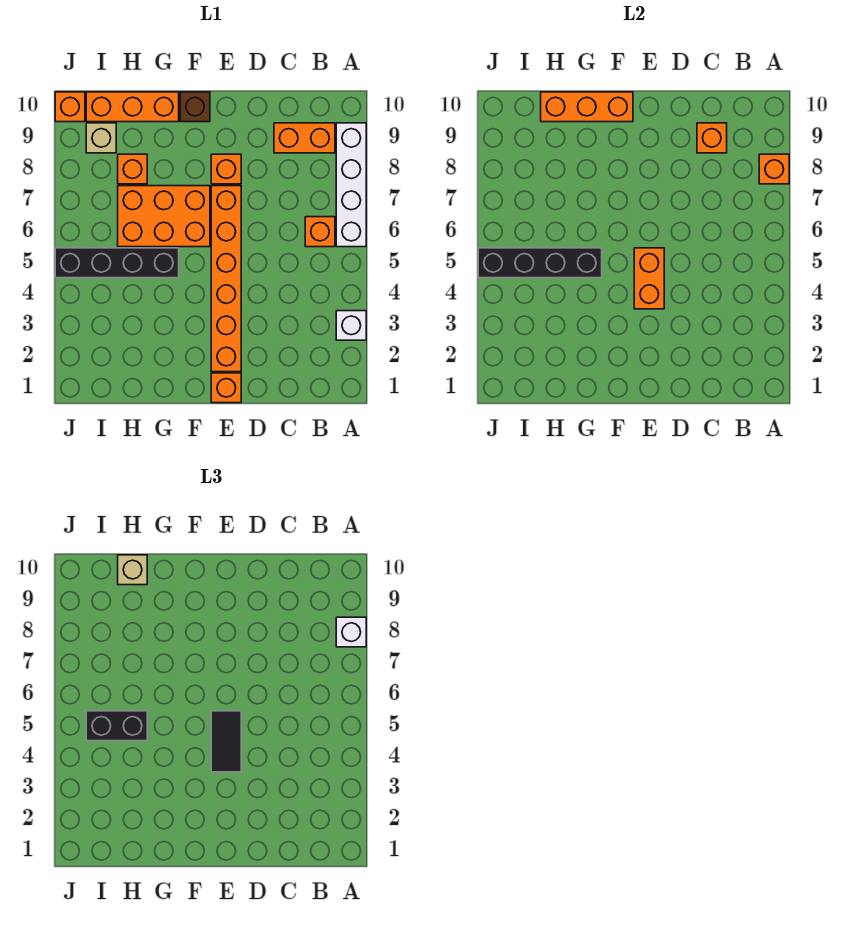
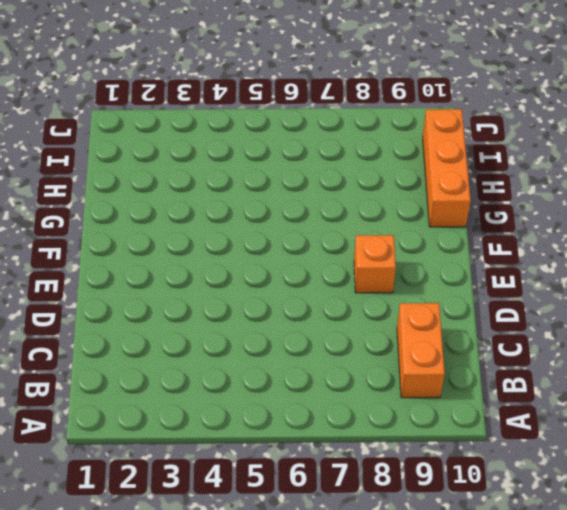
none -> white 1x1 brick [336,311,366,340]
none -> white 1x4 brick [336,123,366,247]
none -> orange 1x1 brick [305,217,335,247]

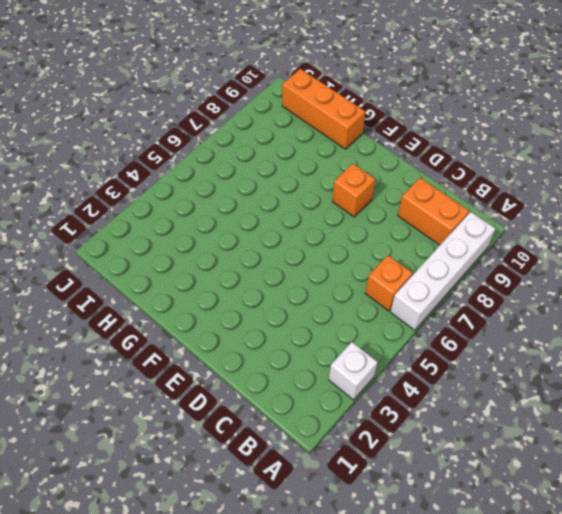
none -> orange 1x1 brick [211,373,241,403]
none -> orange 1x6 brick [211,186,241,372]
none -> orange 2x3 brick [118,186,210,247]

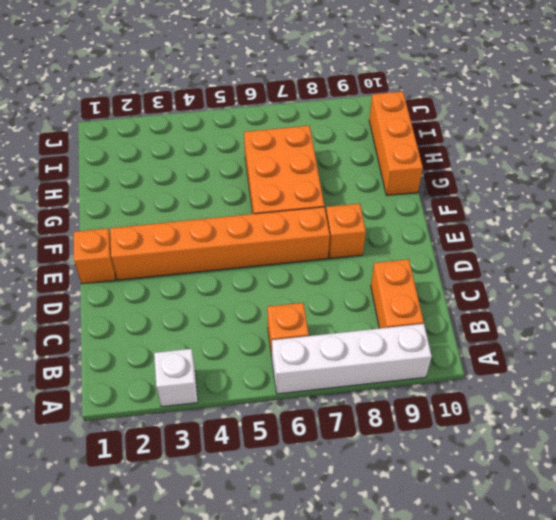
none -> brown 1x1 brick [180,92,210,122]
none -> black 1x4 brick [55,248,179,278]
none -> orange 1x1 brick [118,154,147,184]

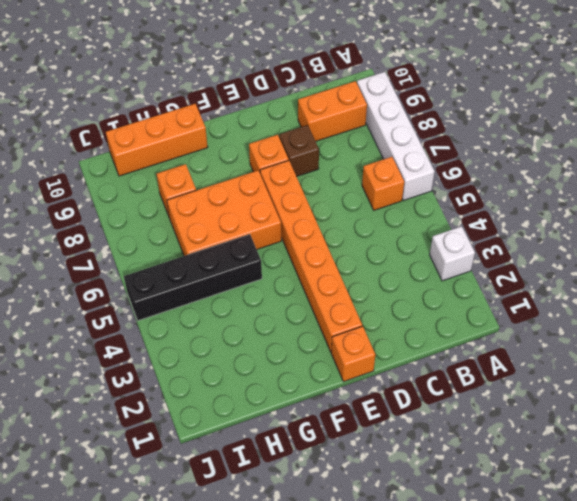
brown 1x1 brick [279,125,319,176] -> brown 1x1 brick moved to [180,92,210,122]
none -> tan 1x1 brick [86,123,116,153]
none -> orange 1x1 brick [55,92,85,122]
none -> orange 1x1 brick [759,154,789,184]

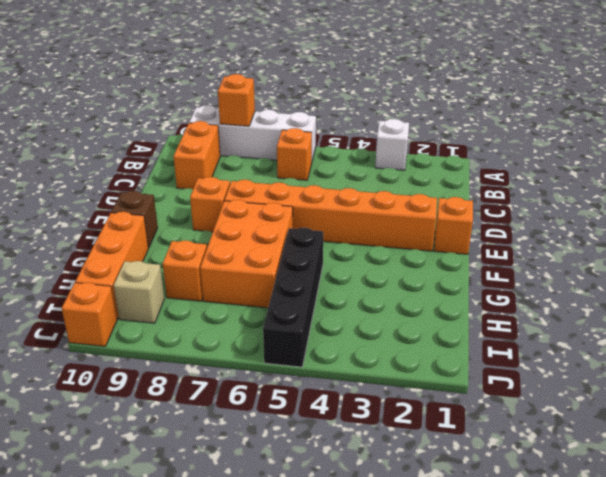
none -> orange 1x1 brick [697,123,727,153]
none -> orange 1x2 brick [634,248,664,309]
none -> orange 1x3 brick [541,92,633,122]

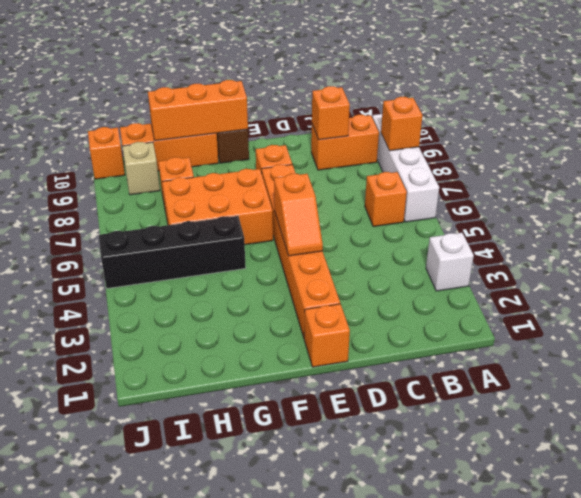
orange 1x2 slope [274,174,323,256] -> orange 1x2 brick [634,248,664,309]
none -> black 1x4 brick [478,248,602,278]
none -> white 1x1 brick [336,617,366,647]
none -> black 1x2 tile [211,711,241,772]

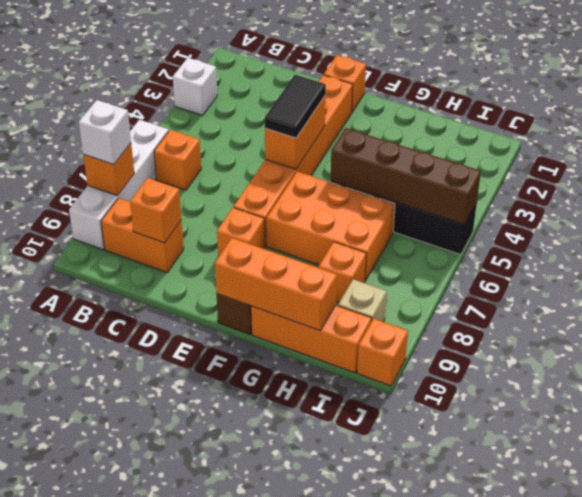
brown 1x4 brick [331,128,481,225] -> black 1x4 brick [478,248,602,278]
none -> black 1x2 brick [86,711,147,741]
none -> tan 1x1 brick [118,555,147,585]

